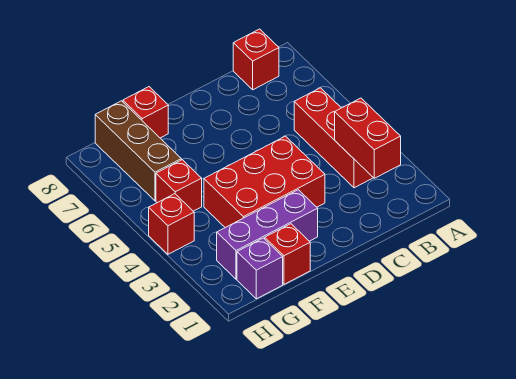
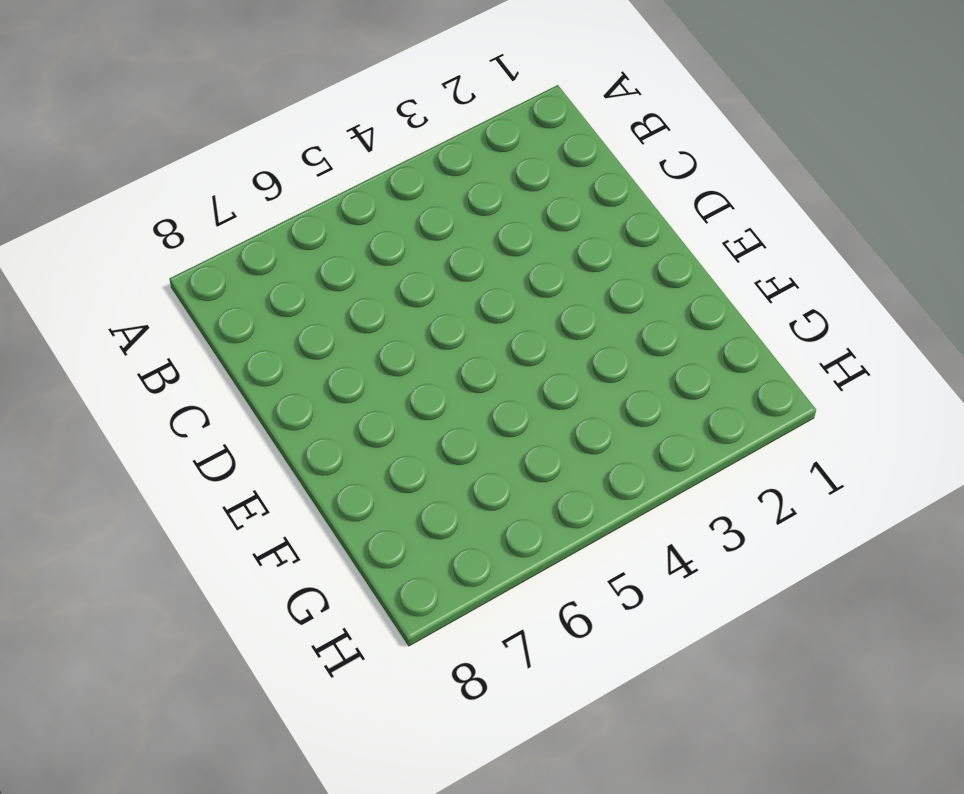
none -> red 1x3 brick [294,88,373,188]
none -> red 1x1 brick [233,29,279,90]

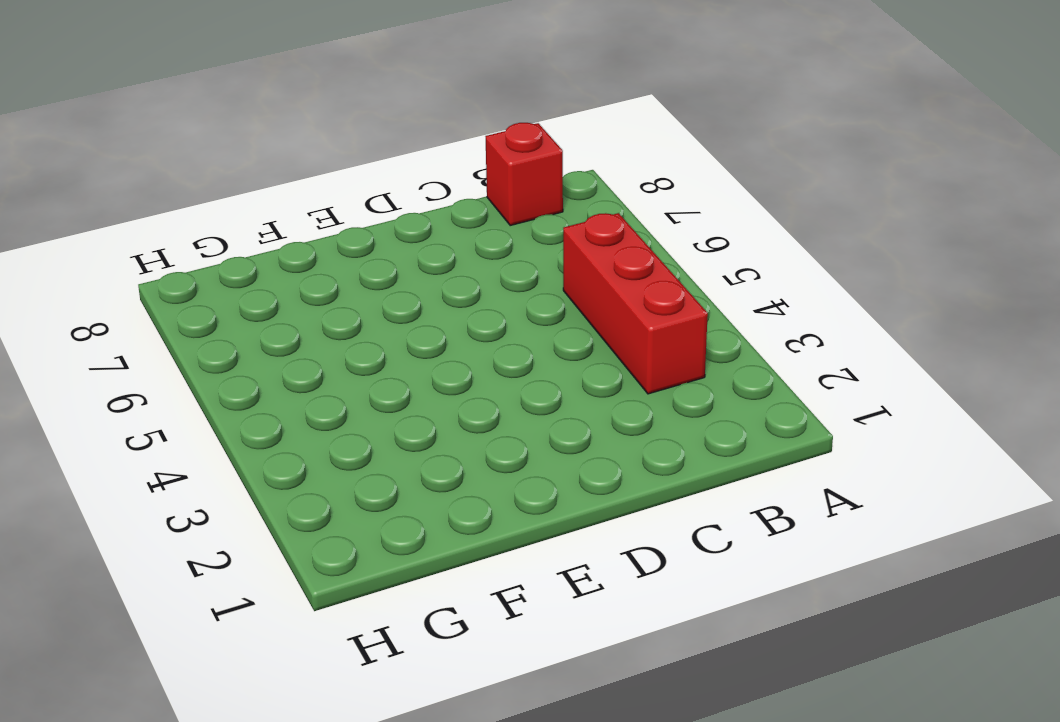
none -> red 2x3 brick [204,136,325,228]
none -> purple 1x3 brick [217,190,318,279]

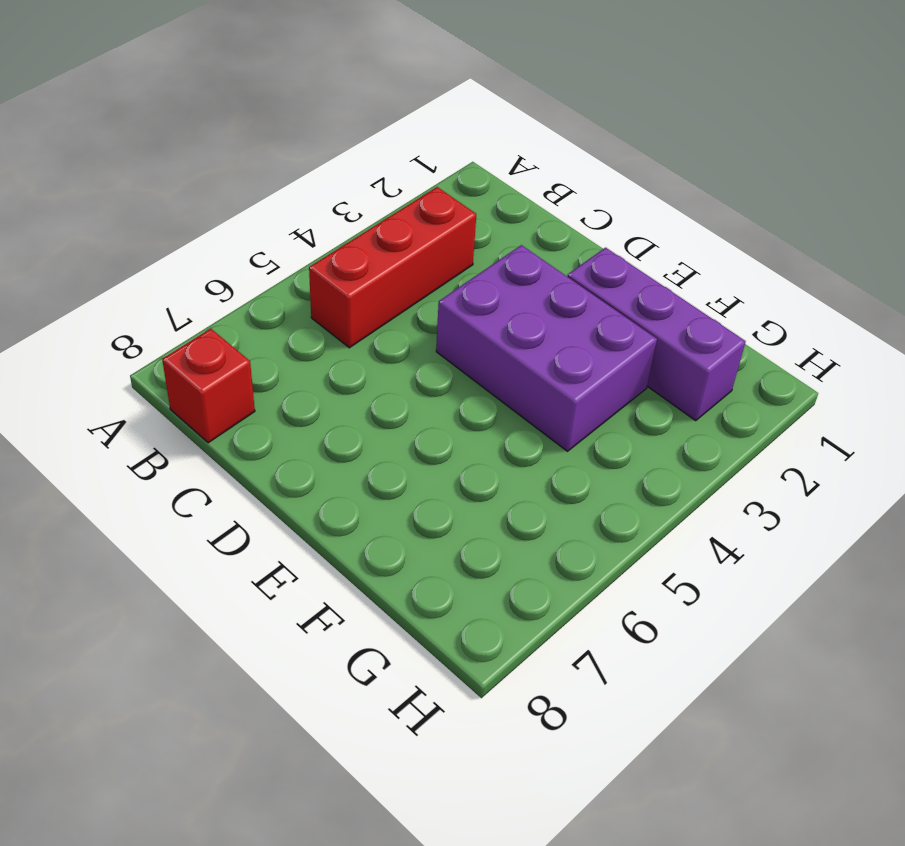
purple 2x3 brick [436,245,657,451] -> red 2x3 brick [204,136,325,228]
none -> red 1x1 brick [265,224,310,284]
none -> red 1x1 brick [123,87,168,138]

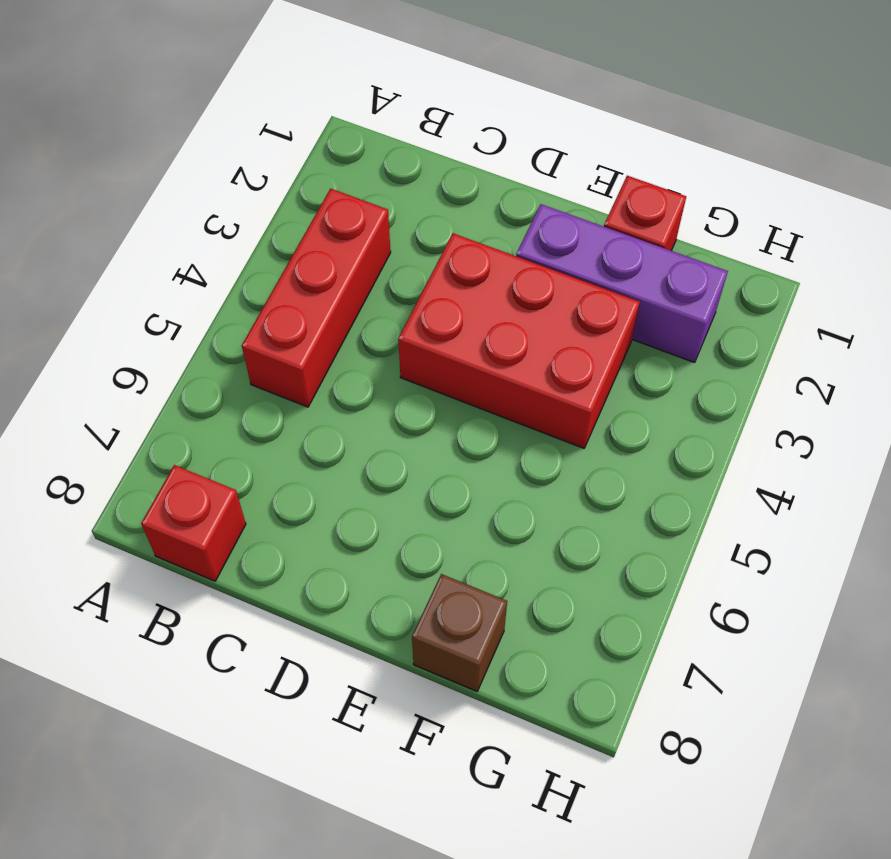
brown 1x1 brick [412,574,507,691] -> red 1x1 brick [123,87,168,138]
none -> purple 1x1 brick [237,238,283,299]
none -> red 1x1 brick [156,160,202,211]

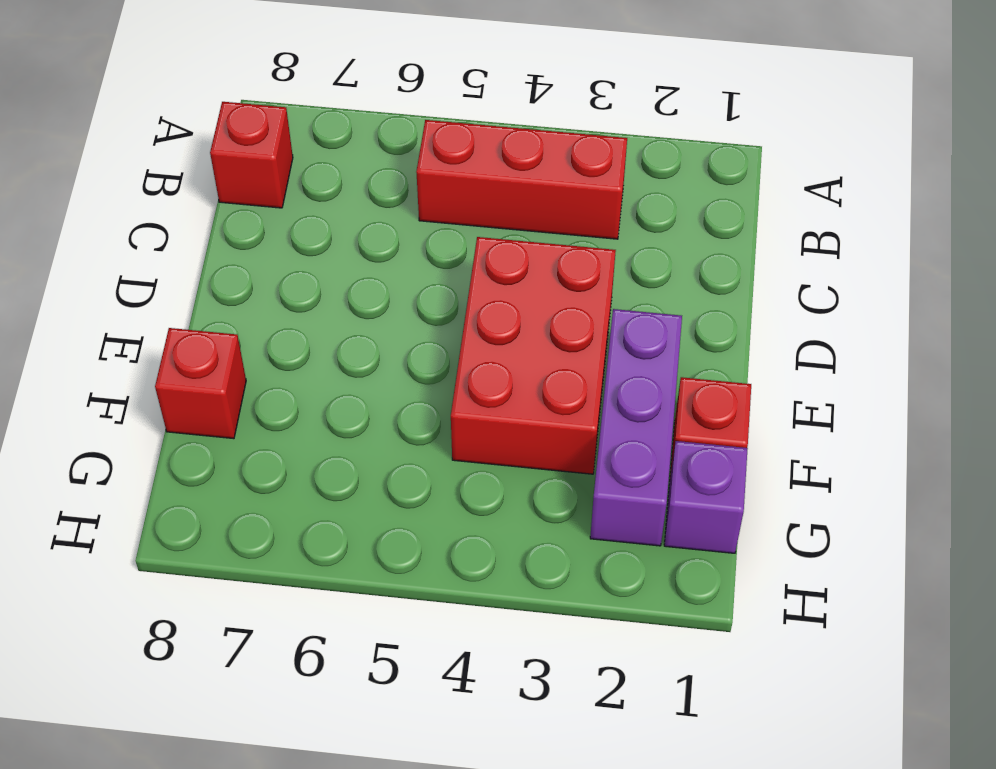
none -> red 1x1 brick [156,160,202,211]
none -> brown 1x3 brick [95,101,181,201]

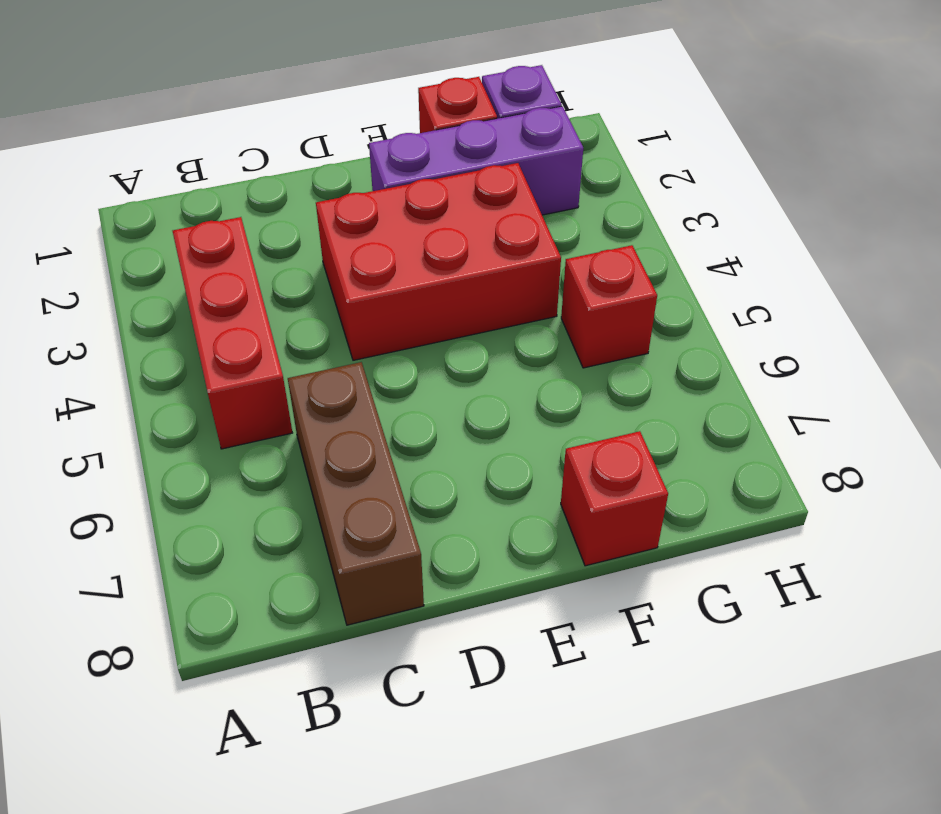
brown 1x3 brick [288,362,424,625] -> brown 1x3 brick moved to [95,101,181,201]
none -> red 1x1 brick [233,29,279,90]
none -> red 1x1 brick [149,194,194,254]

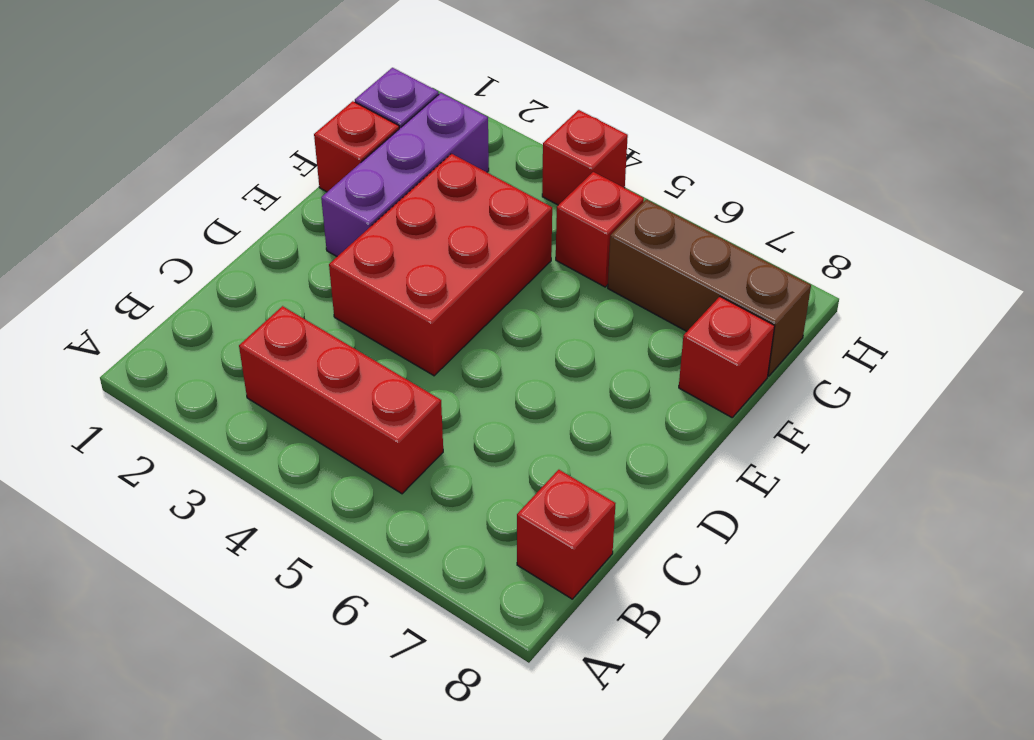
none -> red 1x2 brick [335,98,401,178]

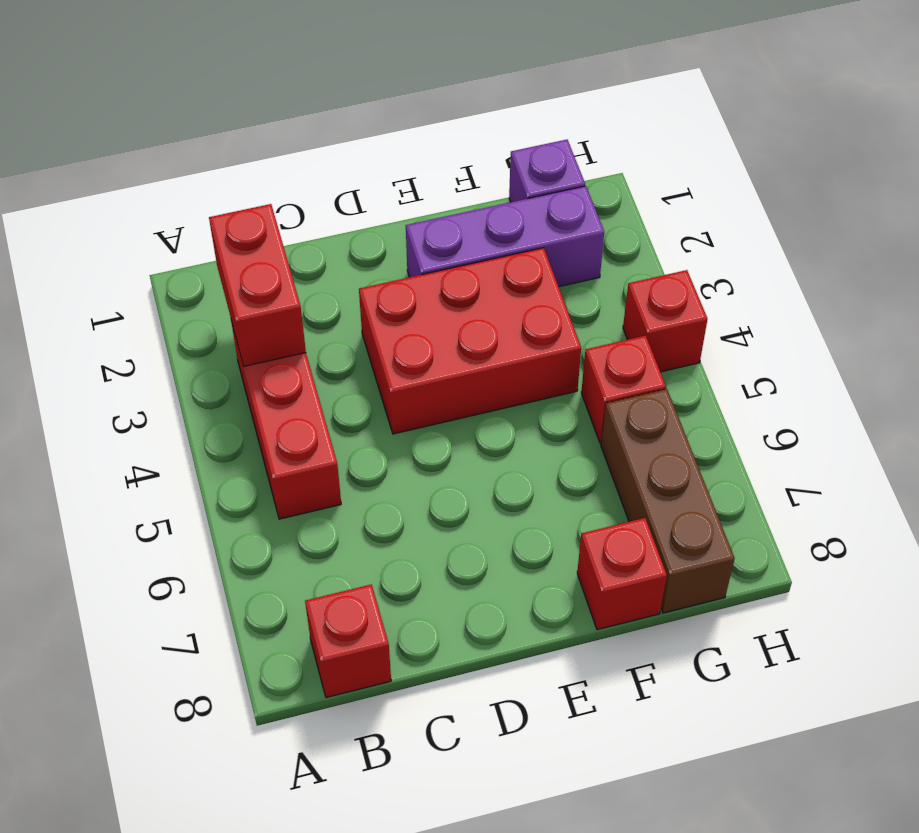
none -> red 1x1 brick [265,224,310,284]

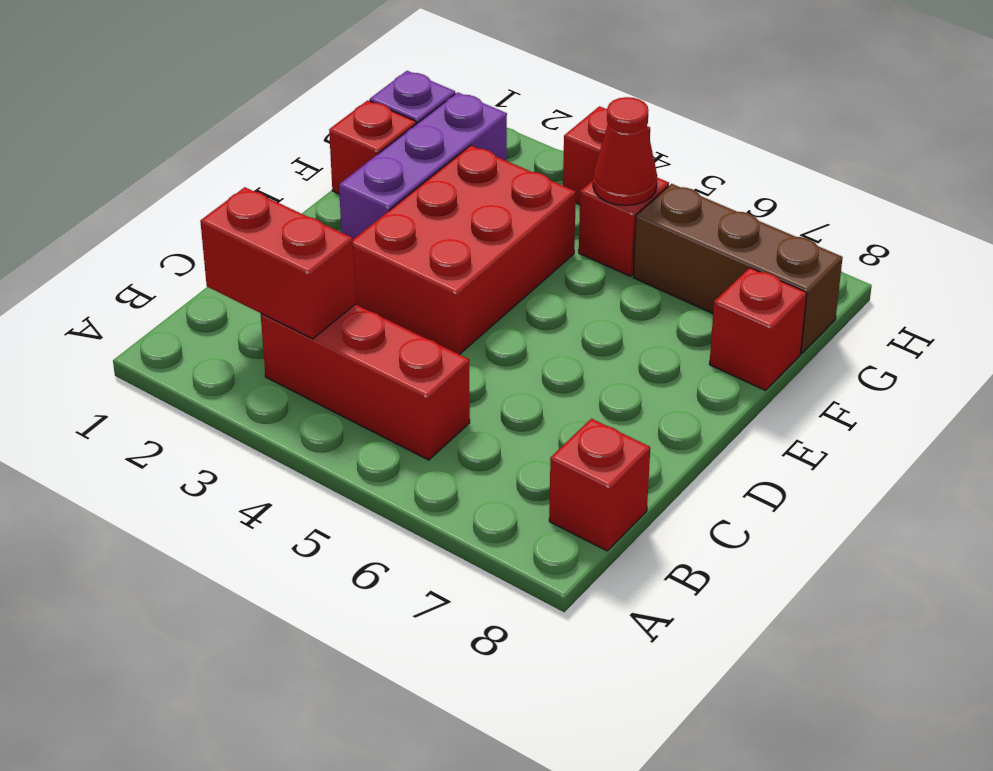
red 1x1 cone [593,97,657,205] -> none

